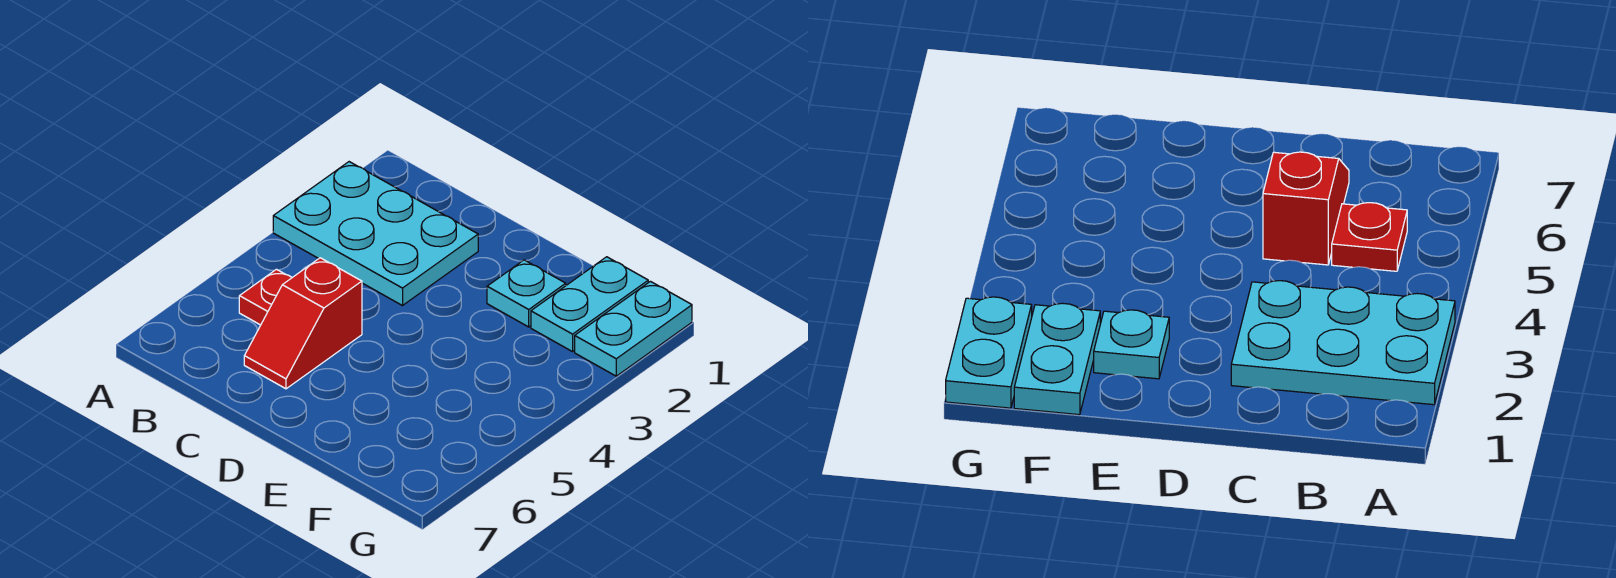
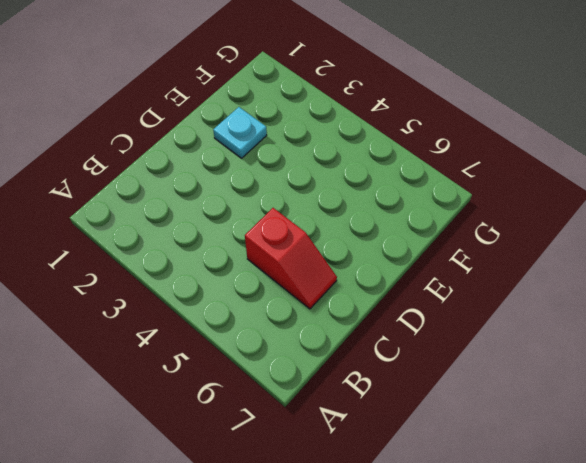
none -> cyan 2x3 plate [273,162,478,306]
none -> red 1x1 plate [239,269,292,325]

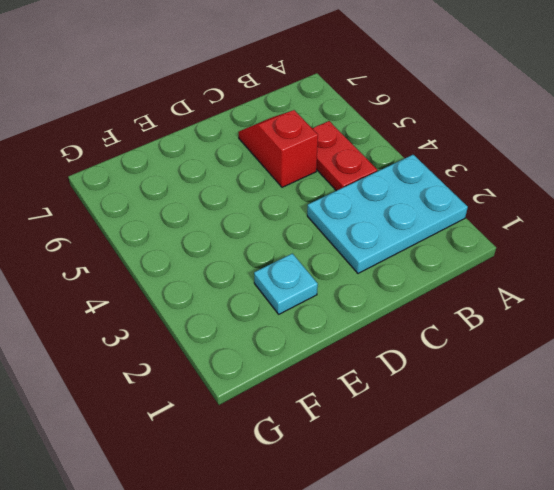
red 1x2 plate [312,121,377,191] -> red 1x1 plate [239,269,292,325]
none -> cyan 1x2 plate [531,257,648,352]
none -> cyan 1x2 plate [575,281,692,376]

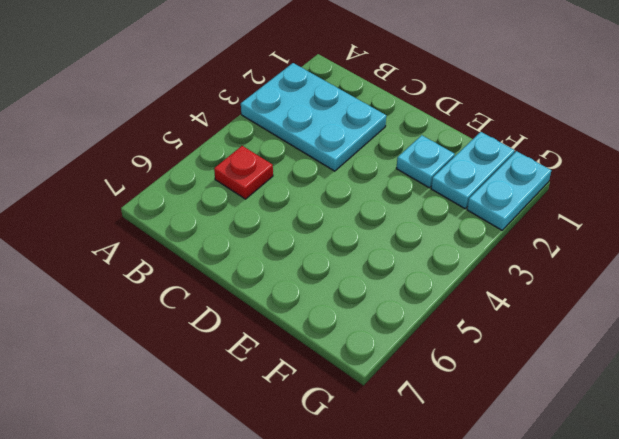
none -> red 1x2 slope [244,258,362,389]

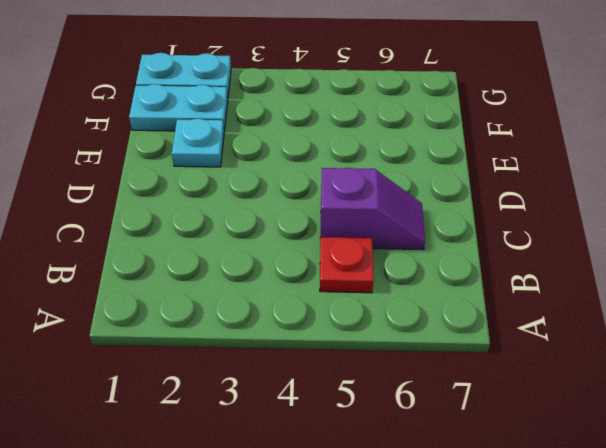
purple 1x2 slope [320,168,425,250] -> red 1x2 slope [244,258,362,389]
none -> cyan 2x3 plate [273,162,478,306]

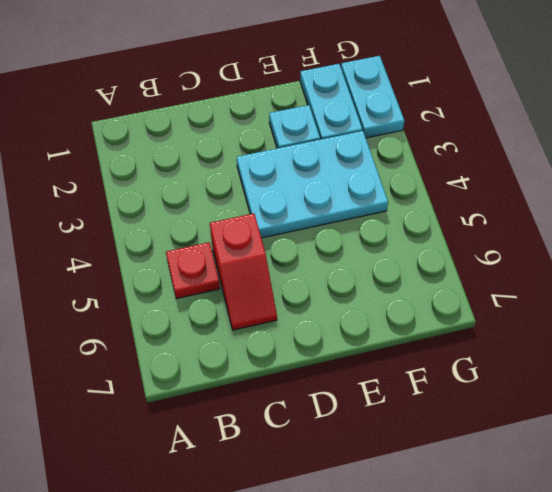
cyan 2x3 plate [237,131,388,238] -> cyan 2x3 plate moved to [273,162,478,306]

